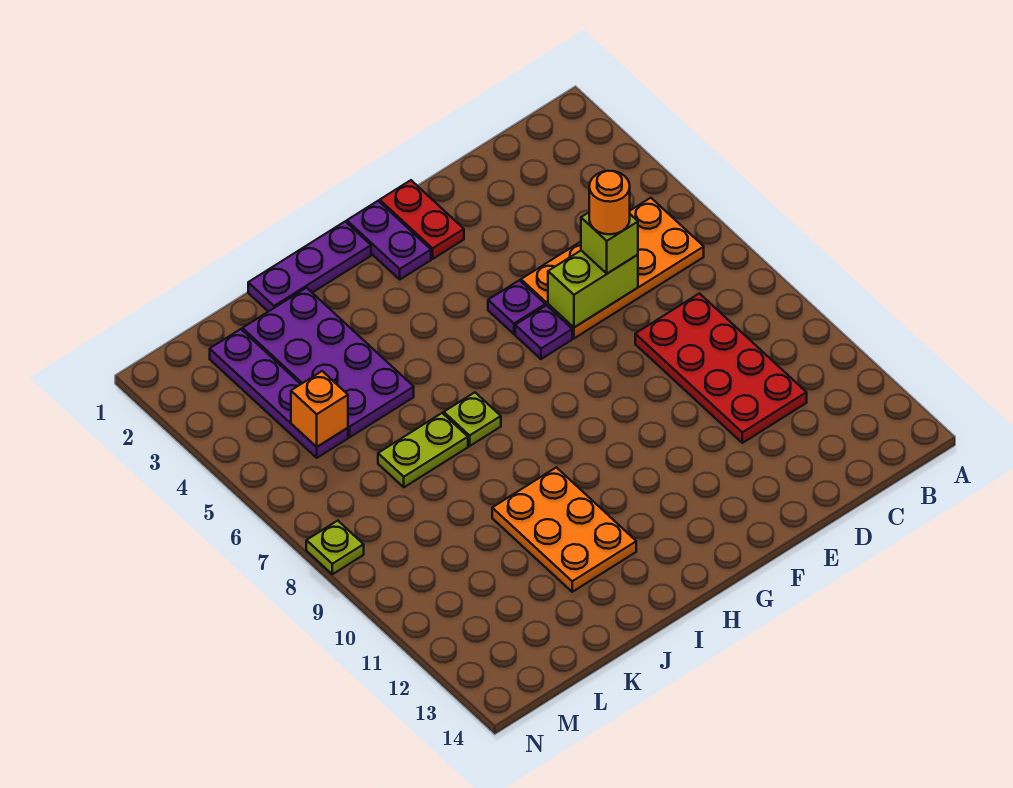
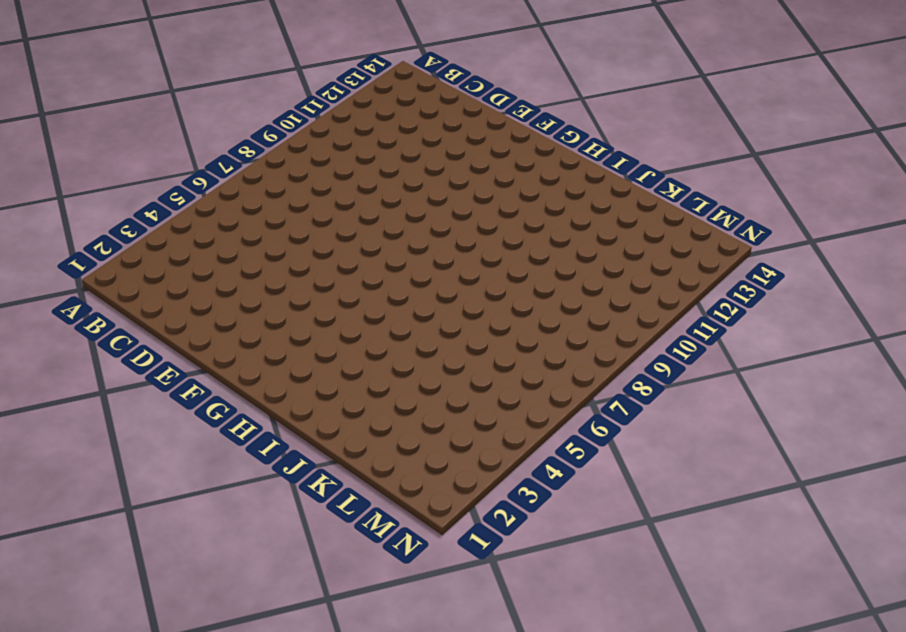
none -> orange 2x4 plate [521,198,704,338]
none -> red 2x4 plate [635,293,807,443]
none -> red 1x2 plate [380,180,464,259]

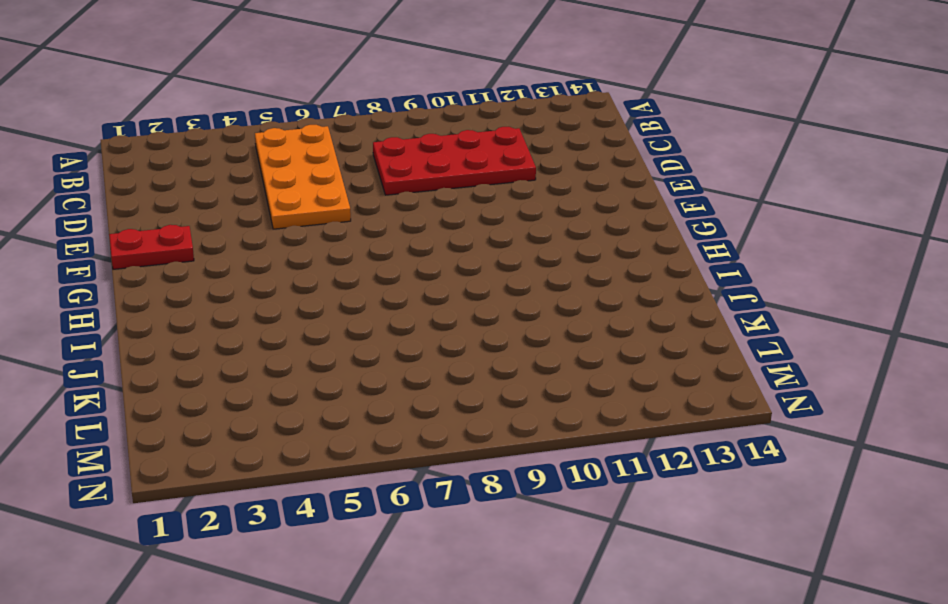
none -> purple 1x1 plate [488,280,545,334]
none -> purple 1x1 plate [515,305,572,359]
none -> purple 1x2 plate [347,201,431,279]

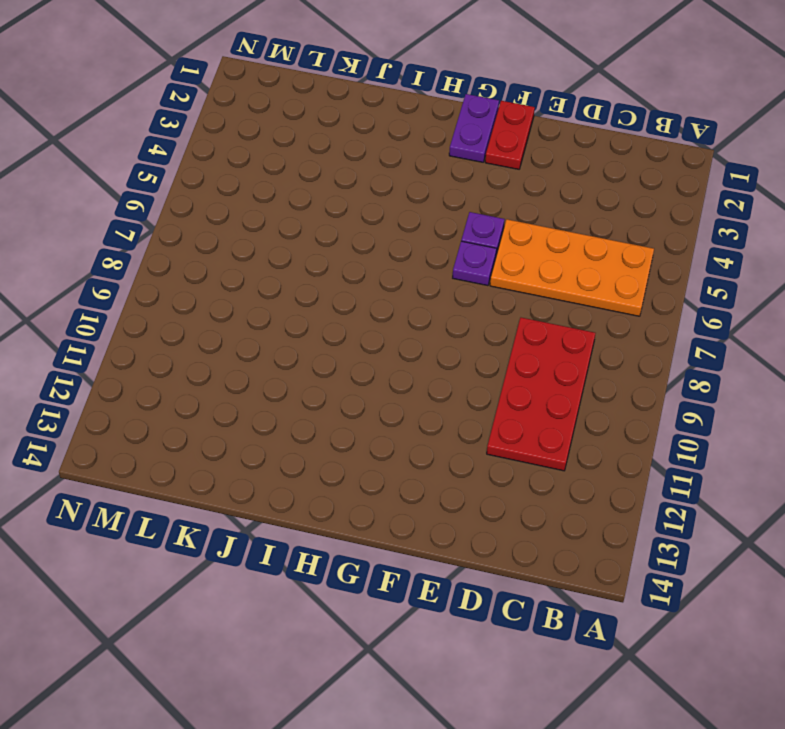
none -> purple 1x3 plate [248,222,371,312]
none -> lime 1x1 plate [444,392,501,446]
none -> orange 2x3 plate [492,467,636,592]

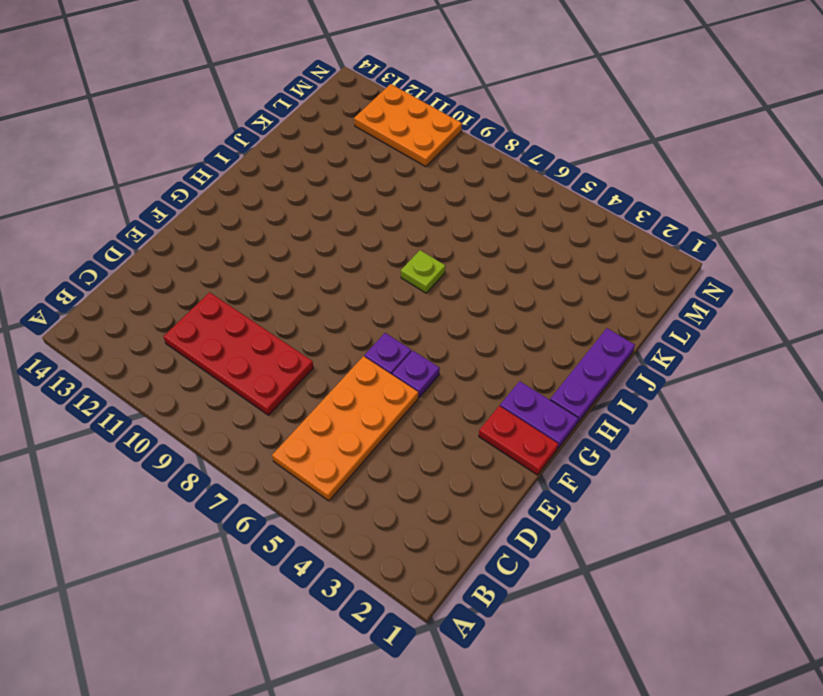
orange 2x3 plate [354,84,462,167] -> orange 2x3 plate moved to [492,467,636,592]
none -> purple 2x4 plate [242,288,414,437]
none -> lime 1x2 plate [378,413,468,487]
none -> purple 1x4 plate [210,329,348,458]

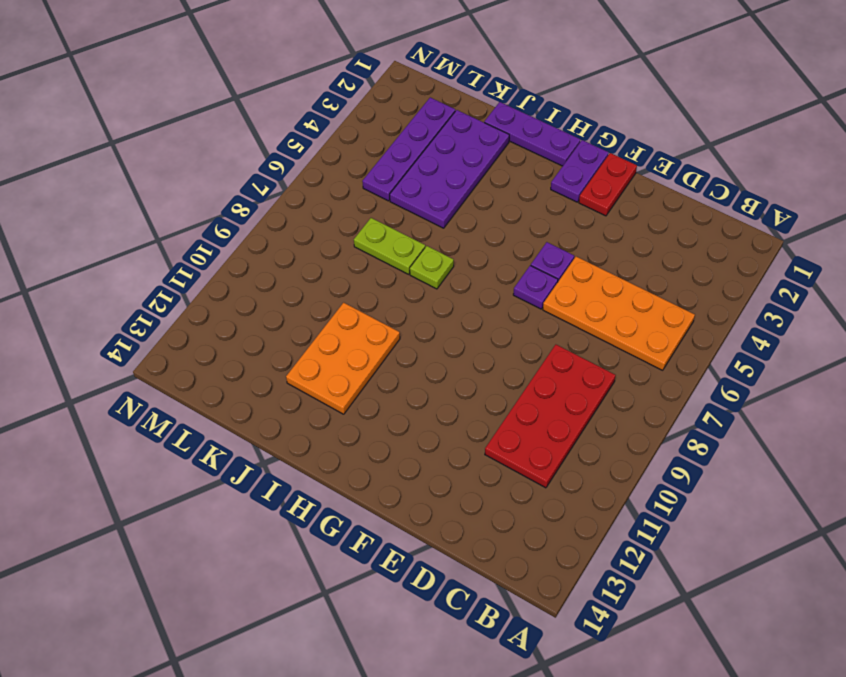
none -> lime 1x1 plate [306,521,364,574]
none -> lime 1x2 brick [548,251,638,327]
none -> orange 1x1 brick [291,371,348,447]

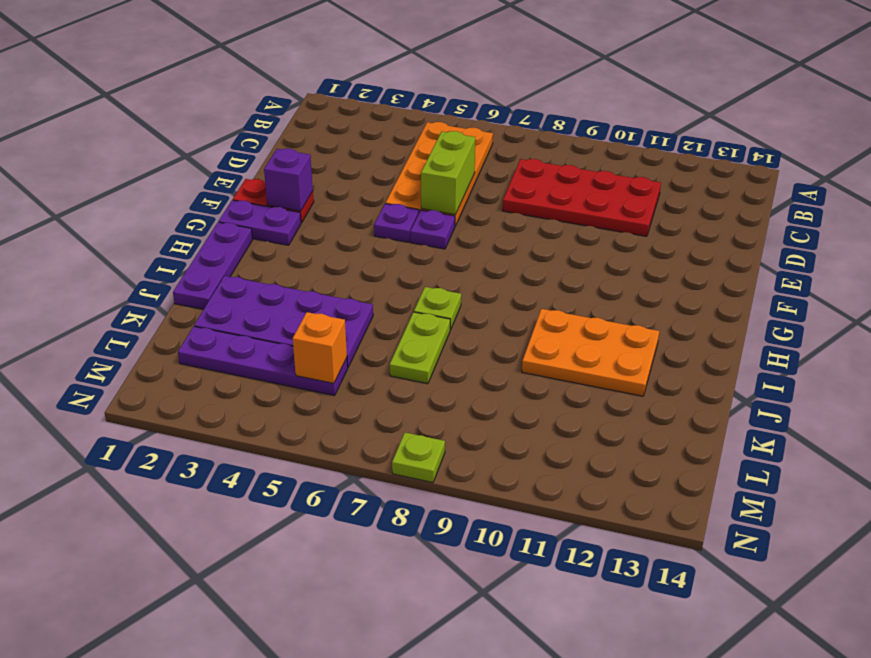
purple 1x1 brick [264,149,313,211] -> none
none -> lime 1x1 brick [581,213,638,274]
none -> orange 1x1 round brick [589,171,630,234]

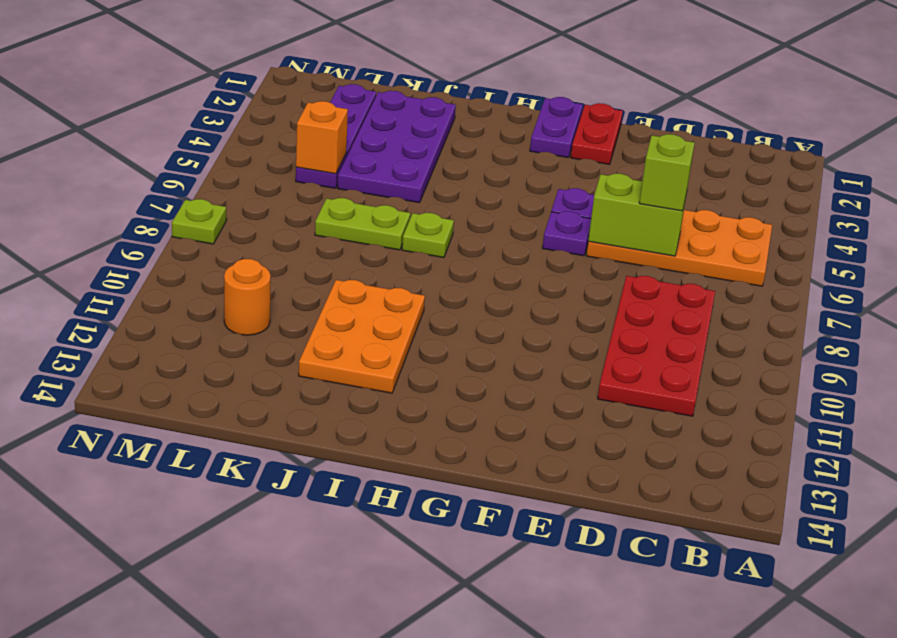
orange 1x1 round brick [224,259,271,335] -> orange 1x1 round brick moved to [589,171,630,234]
none -> purple 1x3 plate [248,222,371,312]

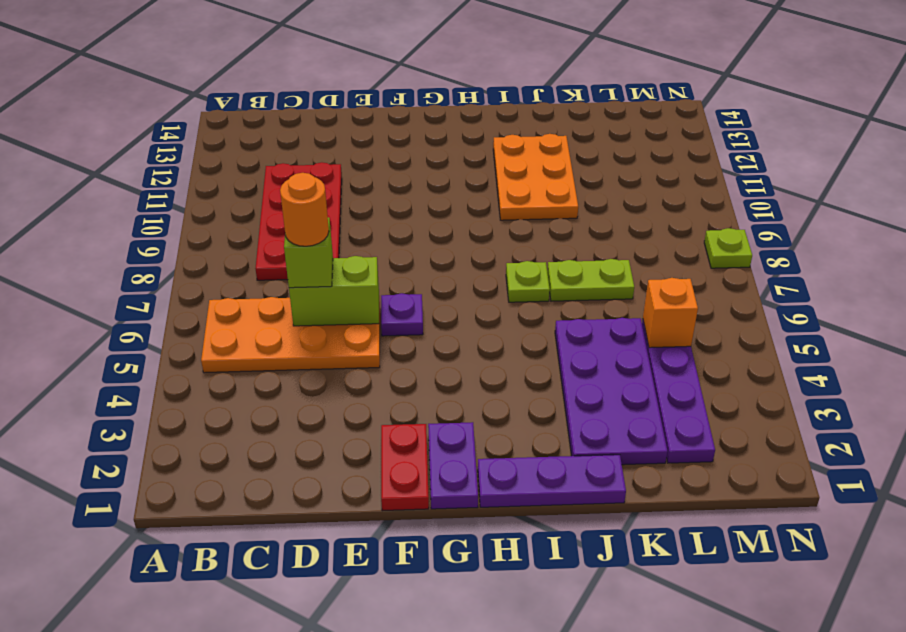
none -> purple 1x1 plate [488,280,545,334]

